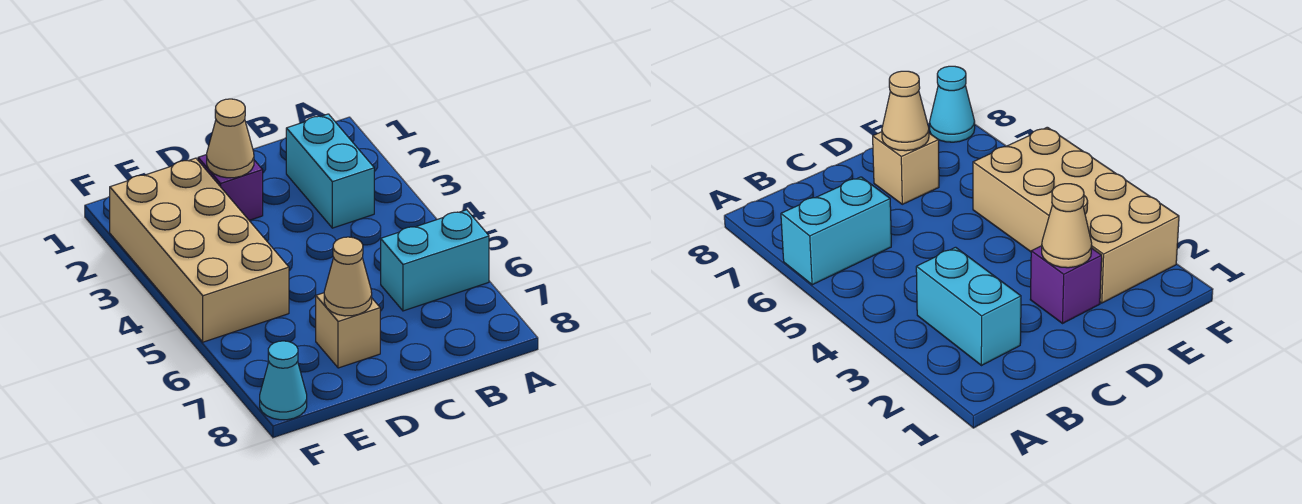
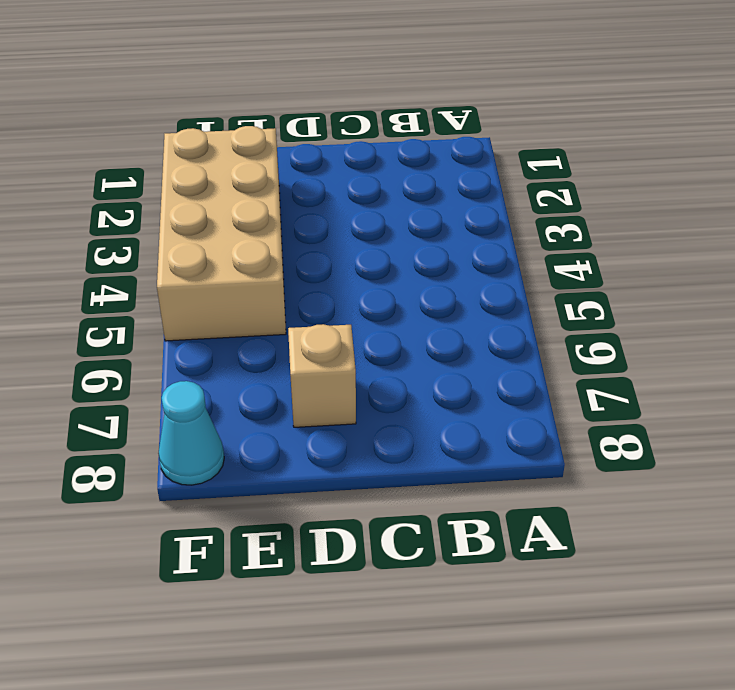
none -> cyan 1x2 brick [381,210,489,311]
none -> cyan 1x2 brick [286,114,374,228]

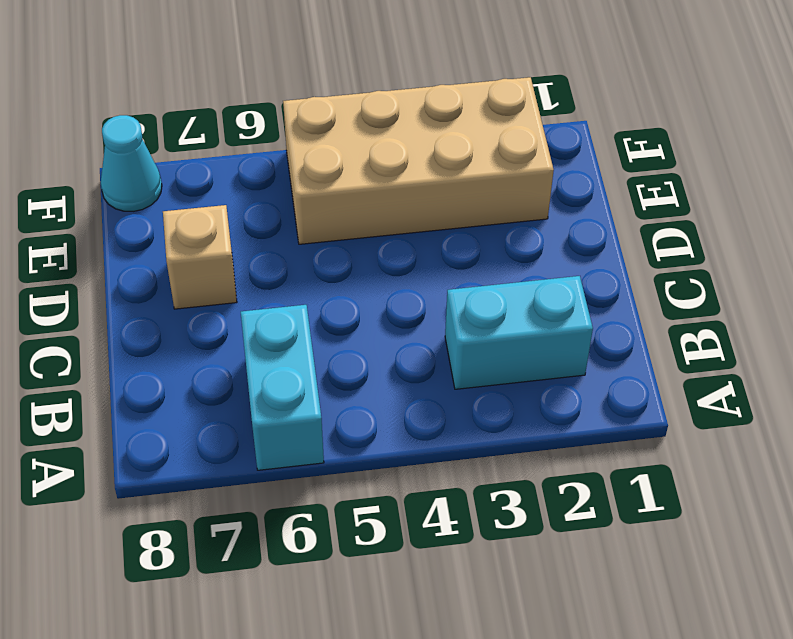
none -> purple 1x1 brick [198,155,263,221]
none -> tan 1x1 cone [207,99,254,178]

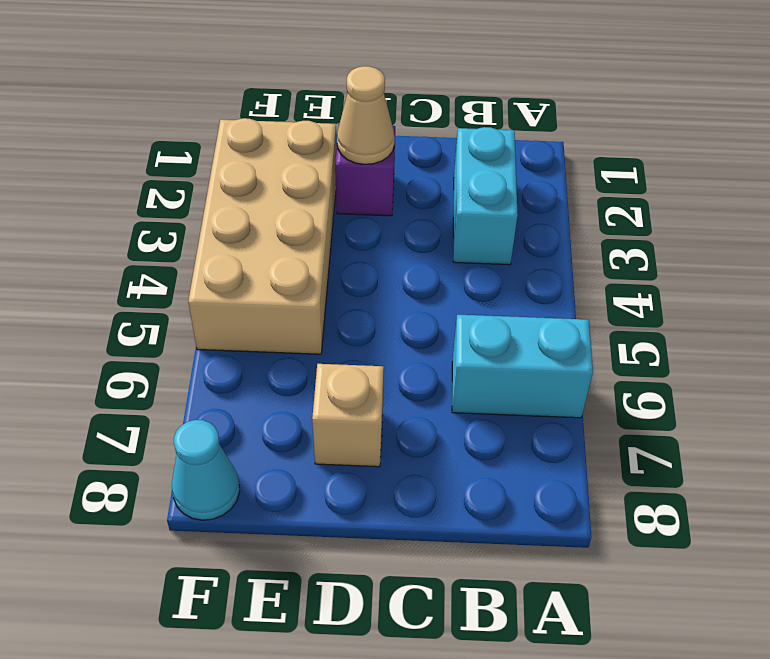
none -> tan 1x1 cone [324,237,372,316]

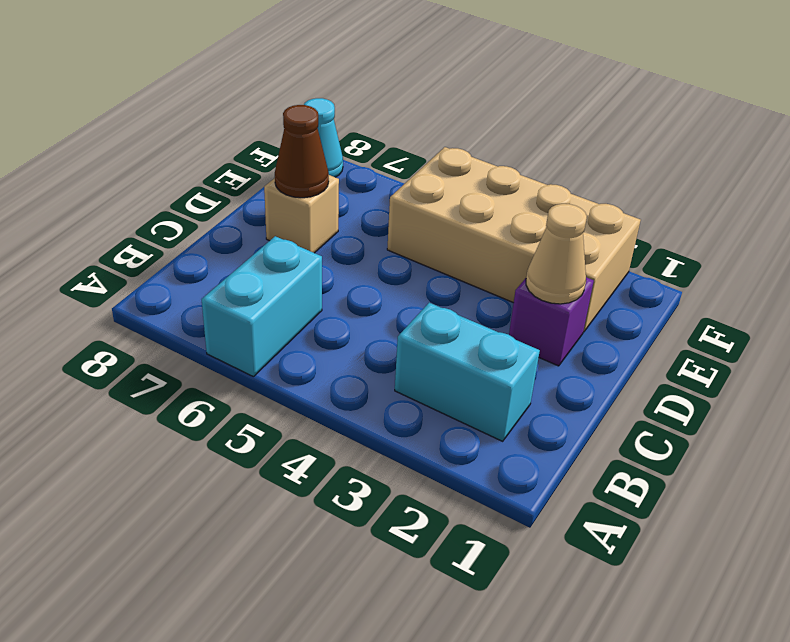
brown 1x1 cone [275,105,329,198] -> tan 1x1 cone [324,237,372,316]

